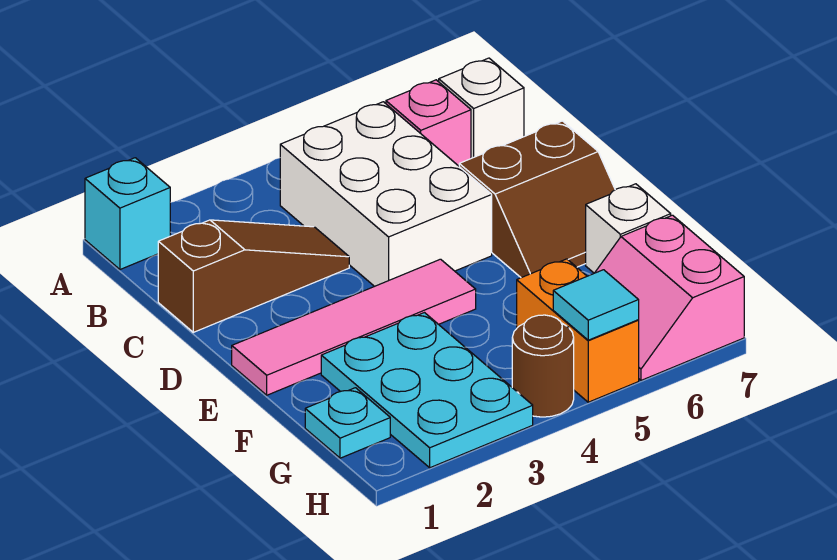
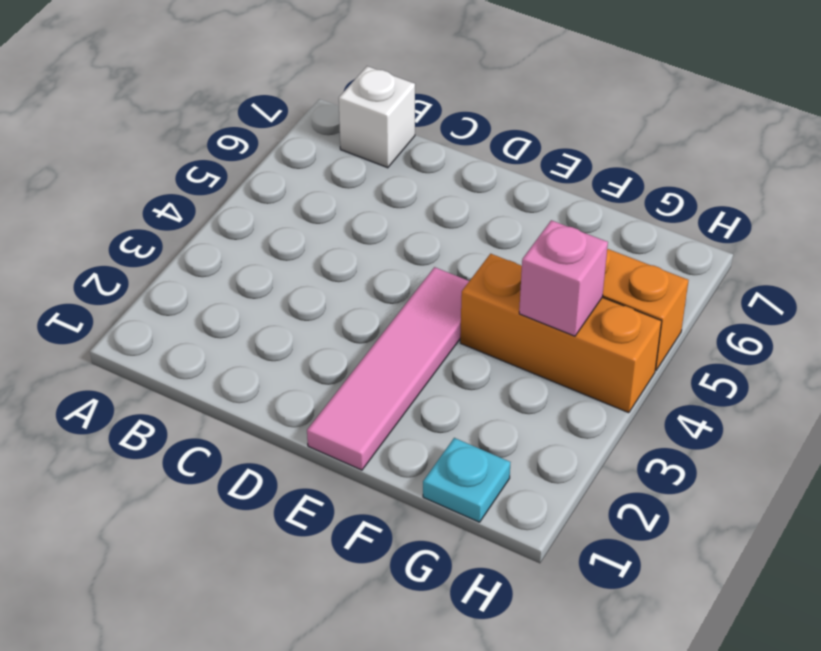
orange 1x3 brick [460,254,662,413] -> brown 1x1 round brick [512,315,574,417]
pink 1x1 brick [519,220,608,336] -> pink 1x1 brick moved to [386,80,471,166]
none -> cyan 1x1 brick [85,158,170,269]
none -> white 2x3 brick [280,102,492,286]
none -> brown 1x3 slope [158,220,349,332]

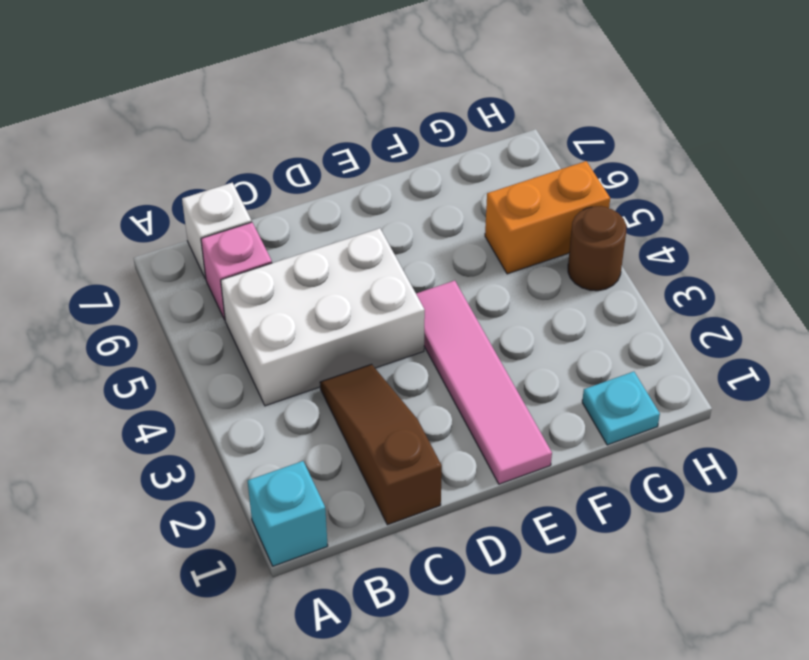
none -> brown 2x2 slope [459,121,615,278]
none -> cyan 2x3 plate [321,313,533,468]
none -> white 1x1 brick [586,184,671,273]

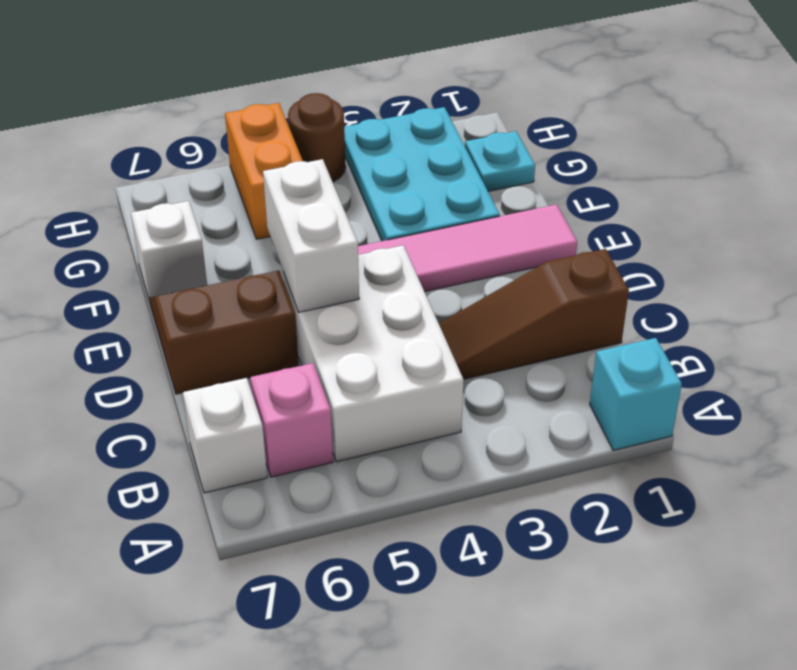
white 1x2 brick [263,159,359,313] -> none
none -> pink 2x2 slope [595,215,744,380]
none -> cyan 1x1 tile [553,270,639,340]

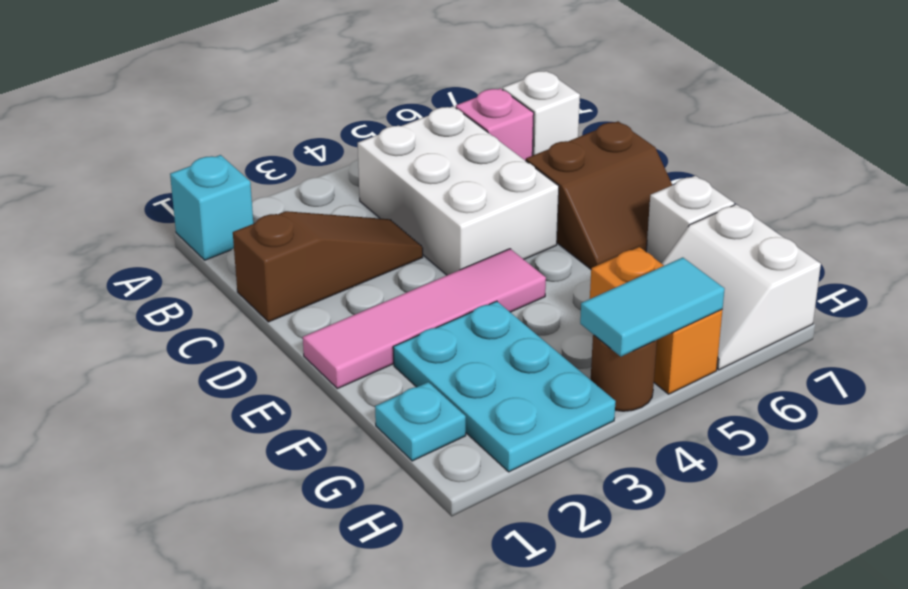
white 2x2 slope [662,204,821,370] -> pink 2x2 slope [595,215,744,380]
cyan 1x2 tile [580,258,725,357] -> cyan 1x1 tile [553,270,639,340]

